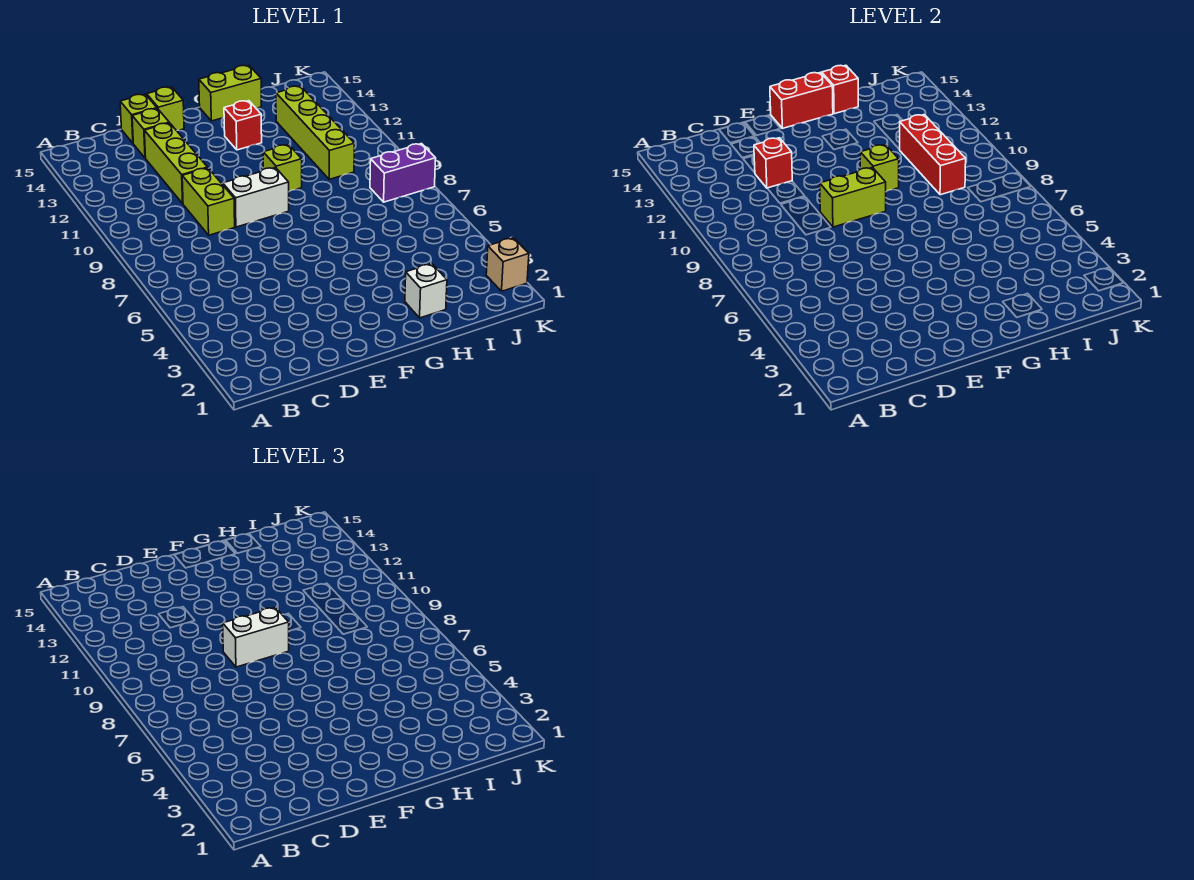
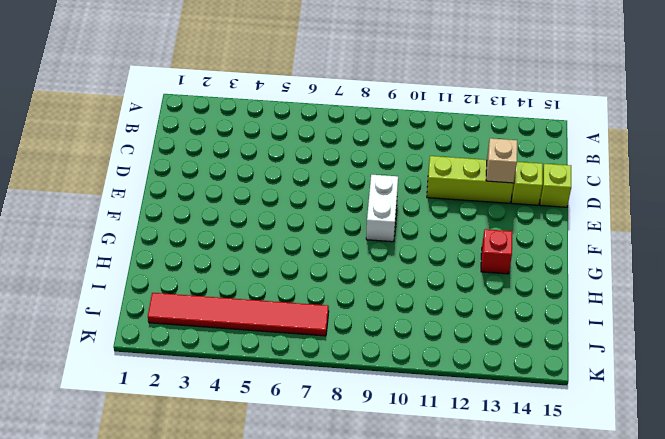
tan 1x1 brick [486,138,517,183] -> tan 1x1 brick moved to [486,238,529,291]
red 1x6 tile [148,293,329,336] -> none
none -> lime 1x2 brick [182,168,235,235]
none -> lime 1x1 brick [147,87,184,131]
none -> lime 1x1 brick [263,145,302,191]

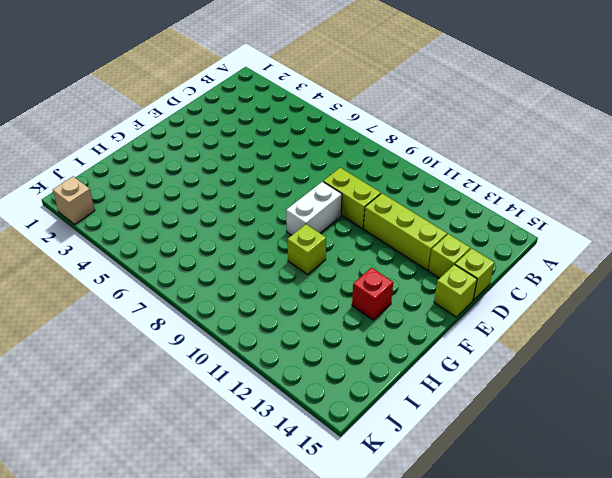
none -> lime 1x2 brick [199,65,261,121]
none -> white 1x1 brick [405,264,447,318]
none -> lime 1x4 brick [276,86,354,179]

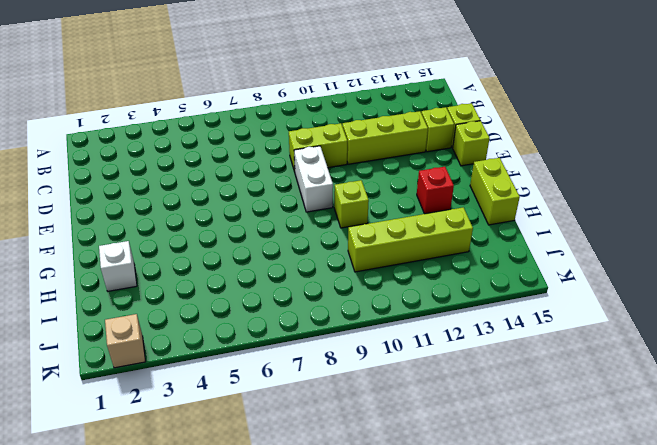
none -> purple 1x2 brick [370,144,436,202]
none -> red 1x1 brick [754,138,792,188]
none -> lime 1x2 brick [820,167,886,227]

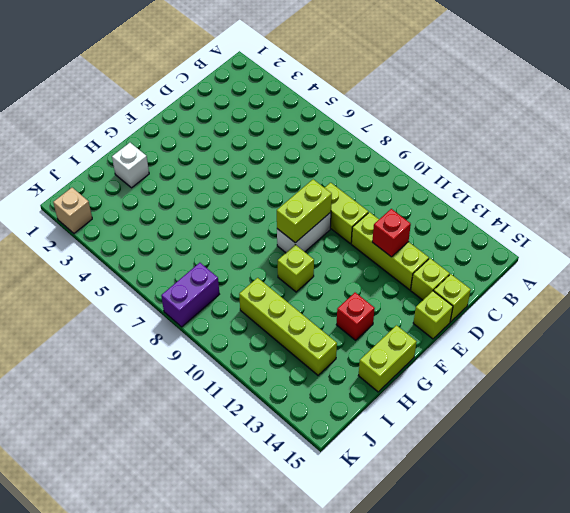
none -> red 1x2 brick [770,73,833,128]
none -> lime 1x1 brick [860,145,899,191]
none -> red 1x1 brick [822,65,858,114]

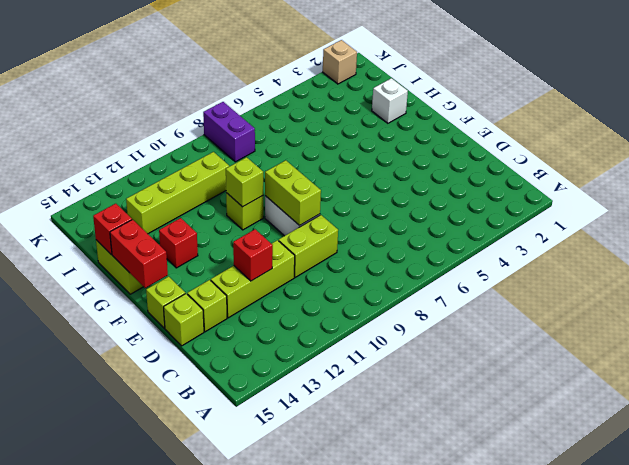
none -> red 1x3 brick [899,115,966,195]
none -> white 1x2 brick [223,607,289,667]

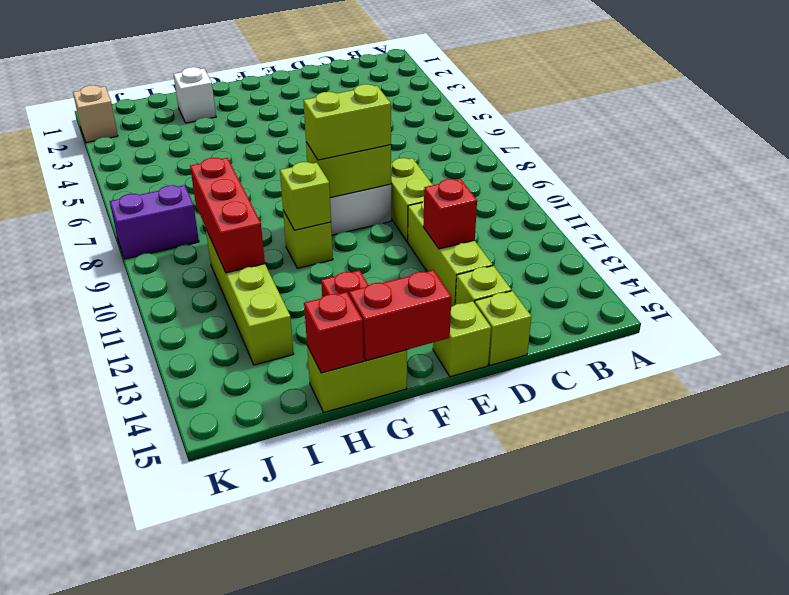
lime 1x2 brick [303,84,391,160] -> white 1x2 brick [223,607,289,667]

